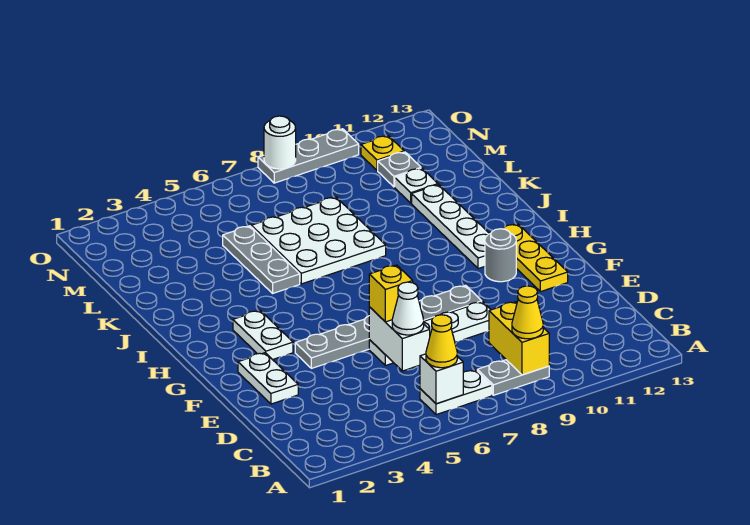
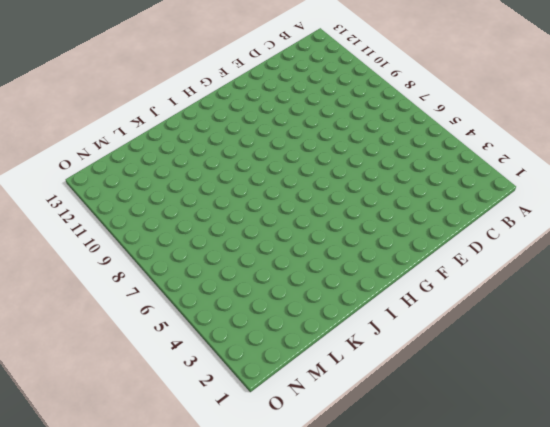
none -> white 1x2 plate [420,370,492,415]
none -> grey 1x2 plate [477,360,549,395]
none -> white 1x2 plate [238,353,298,404]

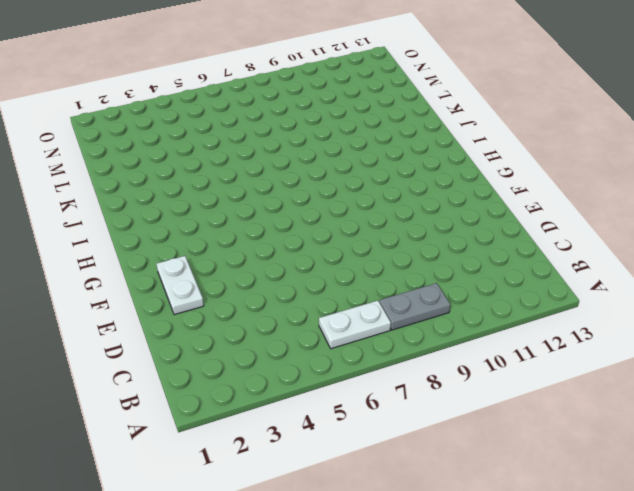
none -> white 1x4 plate [369,302,491,366]
none -> grey 1x6 plate [295,285,482,368]
none -> yellow 1x3 plate [503,224,568,292]

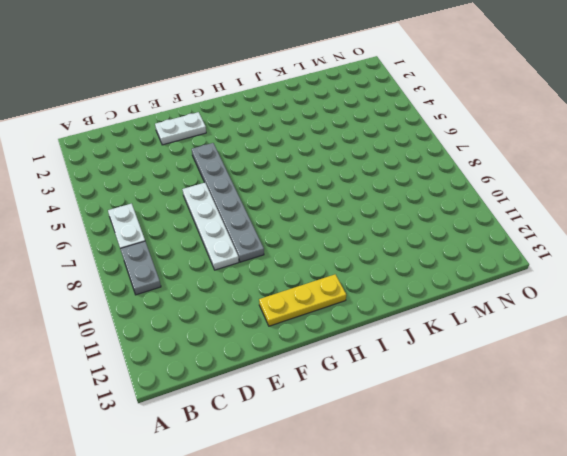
none -> white 1x2 plate [233,311,293,360]
none -> grey 1x1 round brick [485,229,516,282]
none -> white 1x4 plate [412,185,489,269]

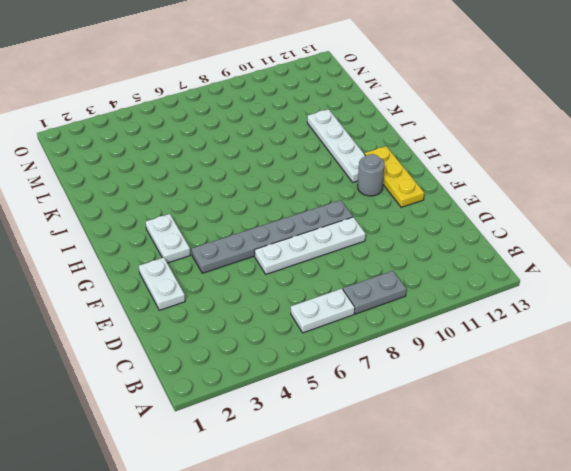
none -> grey 1x3 plate [223,226,300,293]
none -> white 3x3 plate [251,197,386,284]
none -> white 1x1 plate [395,168,438,203]

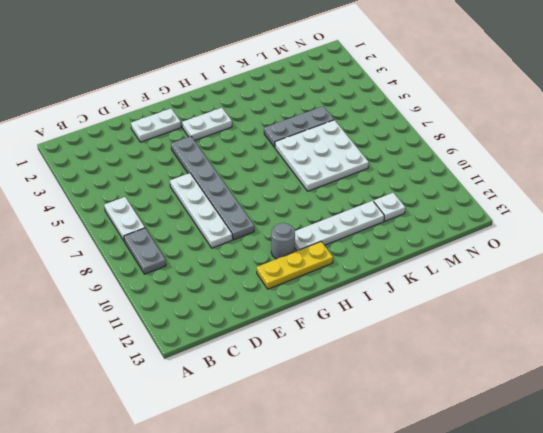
none -> grey 1x1 plate [378,152,421,187]
none -> yellow 1x1 plate [361,136,404,171]
none -> grey 1x3 plate [258,129,359,183]

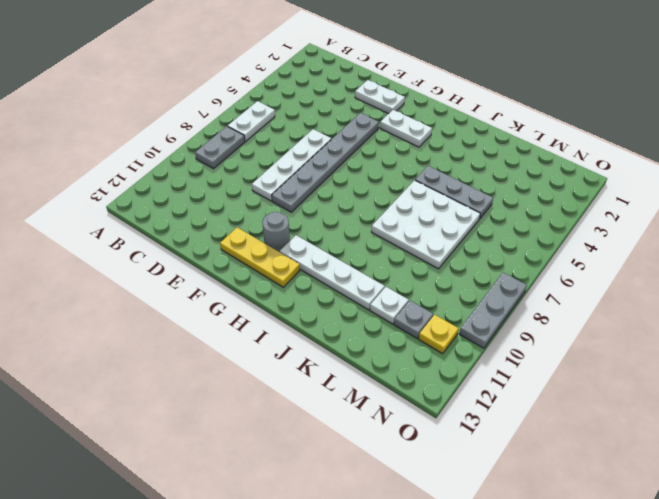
none -> white 1x1 brick [420,354,463,404]
none -> yellow 1x2 brick [489,302,549,375]
none -> white 1x2 brick [369,307,430,371]

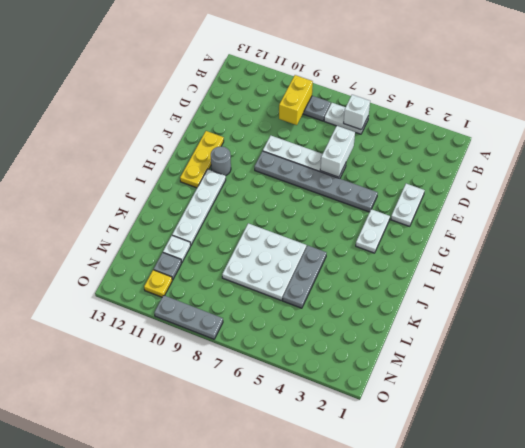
none -> white 1x1 round brick [264,116,296,169]
none -> yellow 1x1 cone [426,315,457,368]
none -> yellow 1x1 cone [512,286,543,339]

